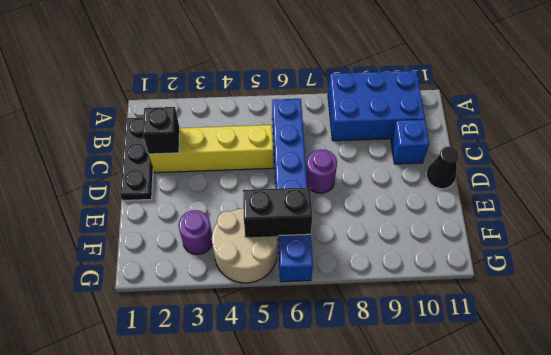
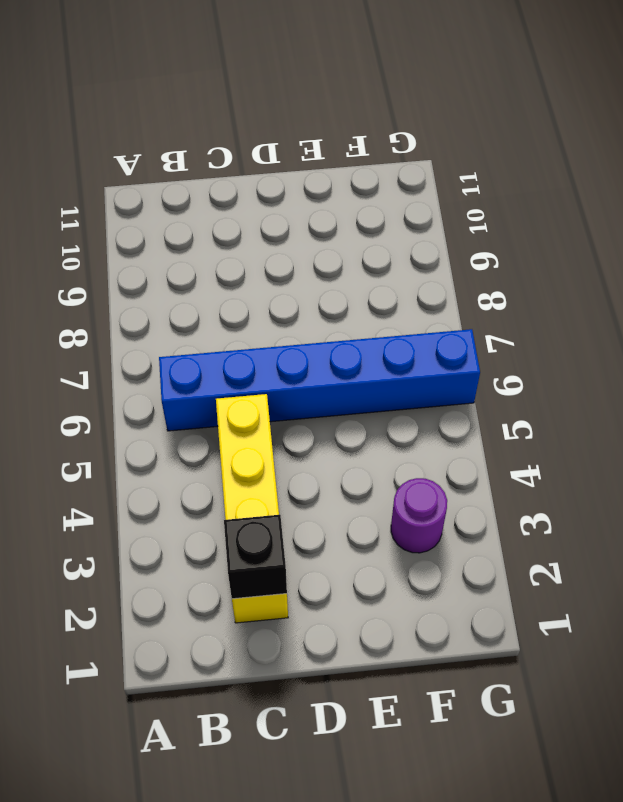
none -> blue 2x3 brick [328,71,425,141]
none -> black 1x3 plate [120,118,153,201]

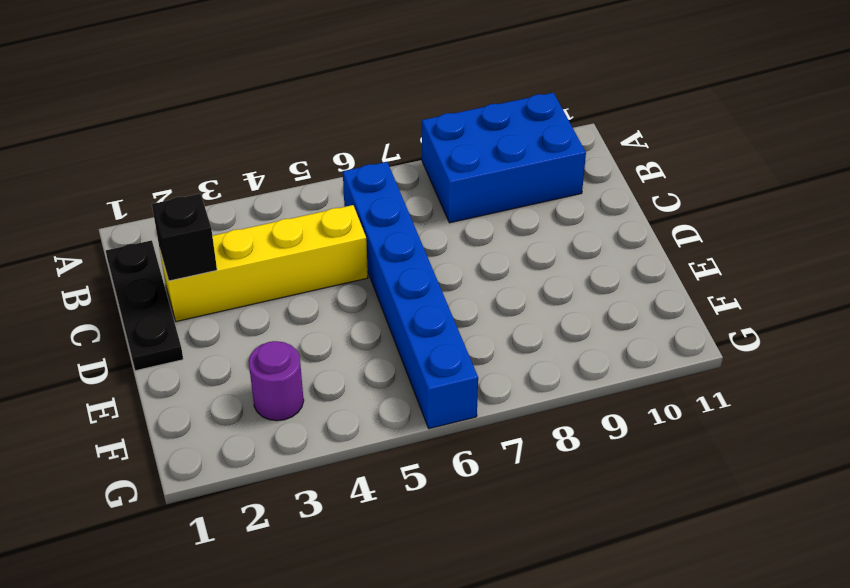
none -> blue 1x1 brick [391,120,429,164]
none -> purple 1x1 round brick [306,149,337,193]

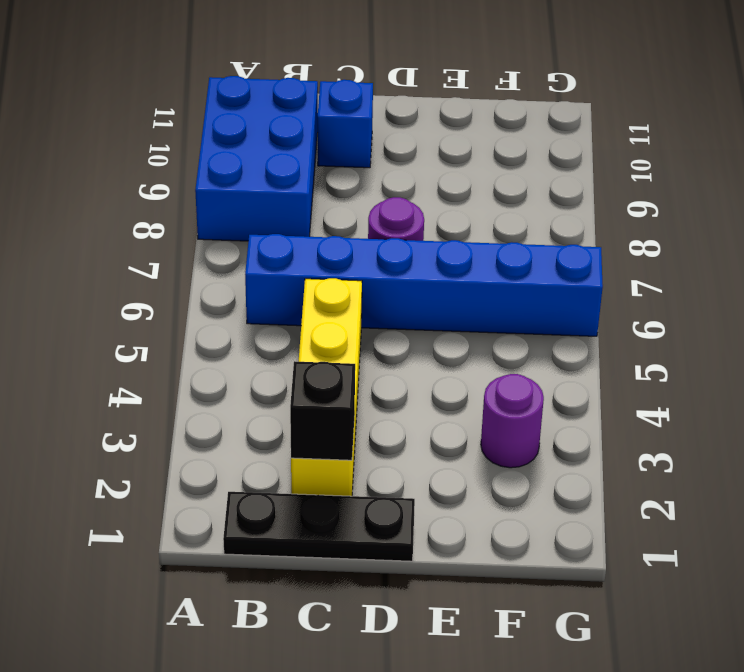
none -> black 1x1 cone [426,146,459,189]
none -> tan 2x2 round brick [212,208,277,283]

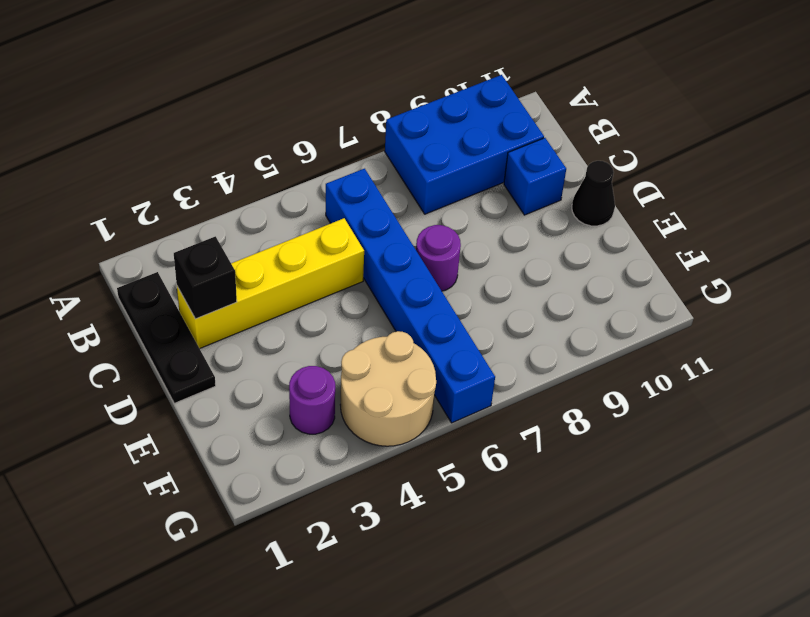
none -> black 1x2 brick [243,187,313,237]

